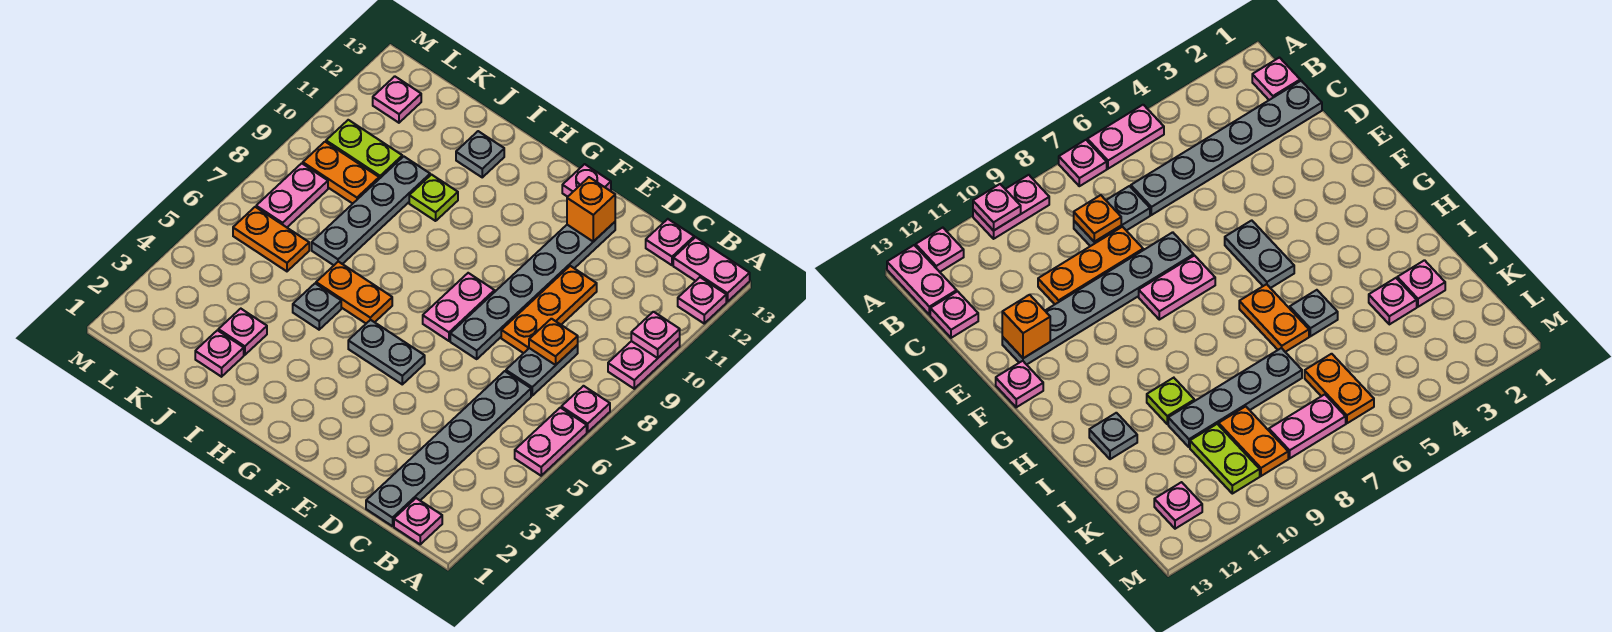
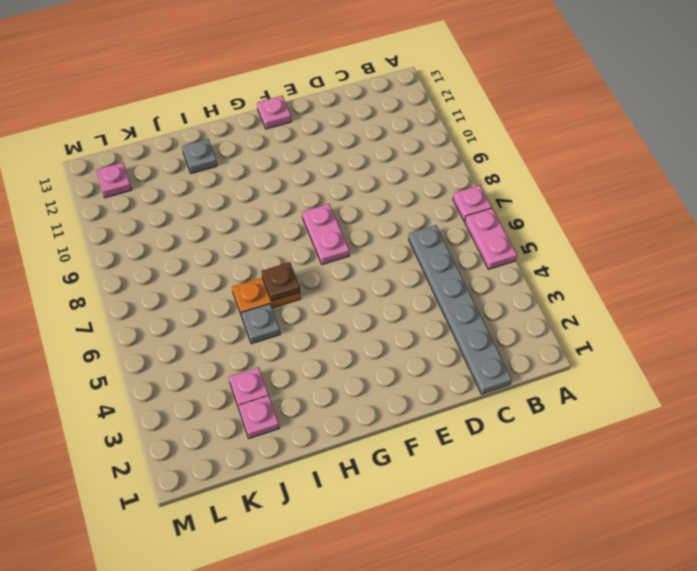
brown 1x1 plate [261,262,300,302] -> none
none -> pink 1x2 plate [608,338,680,389]
none -> pink 1x1 plate [678,277,726,323]
none -> pink 1x2 plate [673,237,750,302]

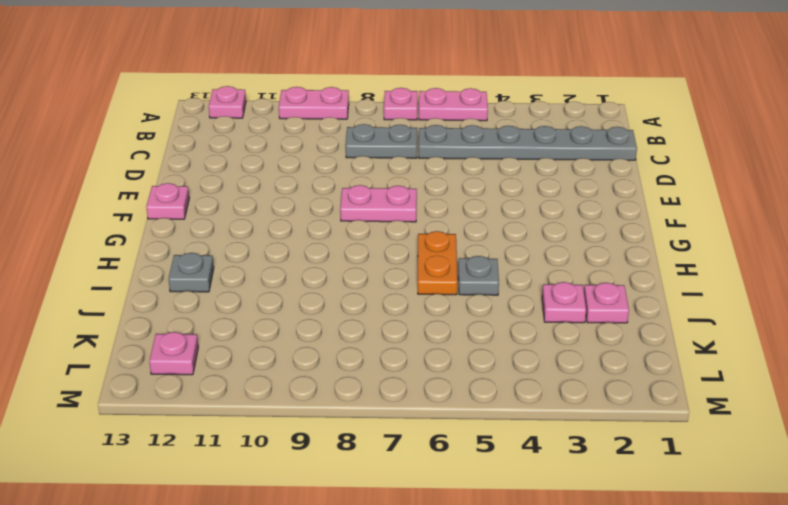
none -> pink 1x2 plate [673,237,750,302]
none -> pink 1x1 plate [394,498,442,544]
none -> pink 1x1 plate [646,219,694,265]

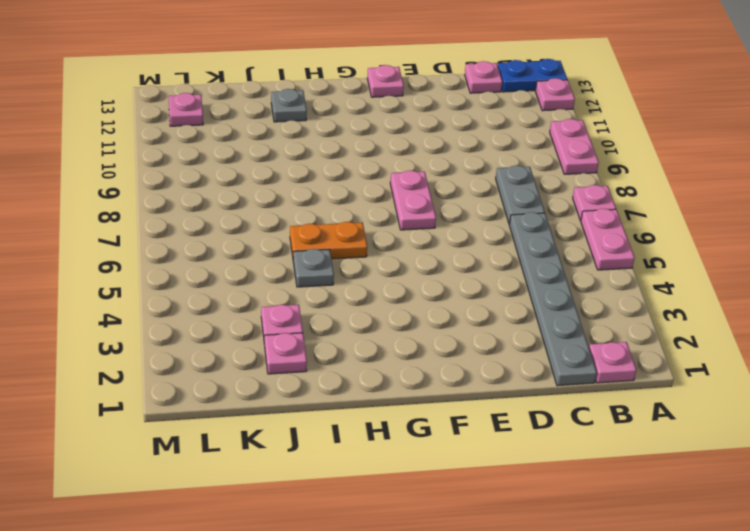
blue 1x2 plate [498,59,567,92] -> pink 1x2 plate [673,237,750,302]
none -> orange 1x3 plate [501,266,597,353]
none -> grey 1x6 plate [450,222,615,359]
none -> grey 1x2 plate [348,320,425,384]

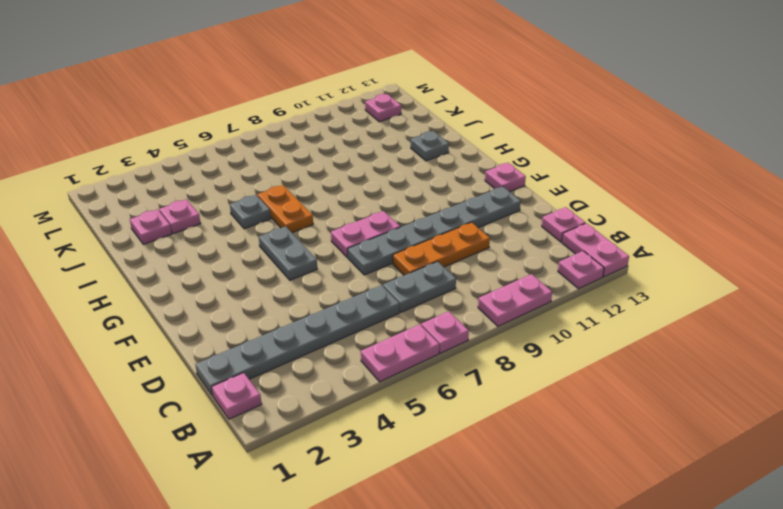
none -> lime 1x1 plate [409,175,458,221]
none -> grey 1x4 plate [312,156,430,265]
none -> orange 1x2 plate [233,207,309,271]

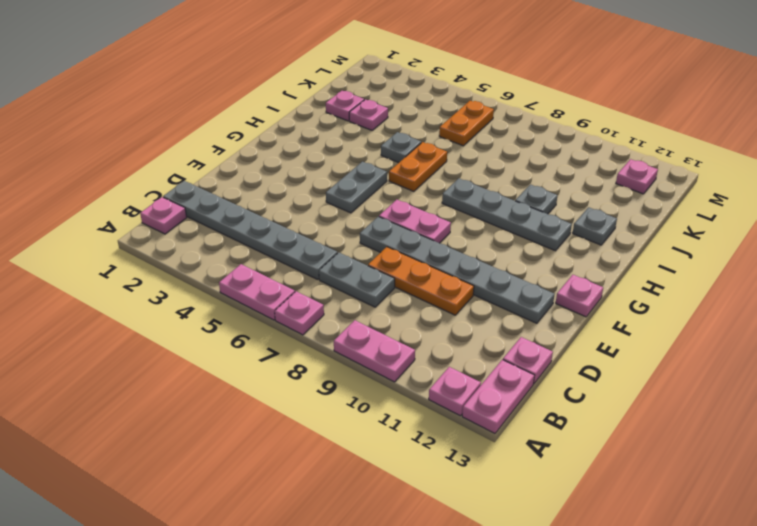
grey 1x4 plate [442,178,572,251] -> grey 1x4 plate moved to [312,156,430,265]
grey 1x1 plate [515,185,557,214] -> lime 1x1 plate [409,175,458,221]
none -> orange 1x2 plate [303,142,379,204]
none -> lime 1x2 plate [326,120,402,179]
none -> pink 1x2 plate [256,163,328,227]

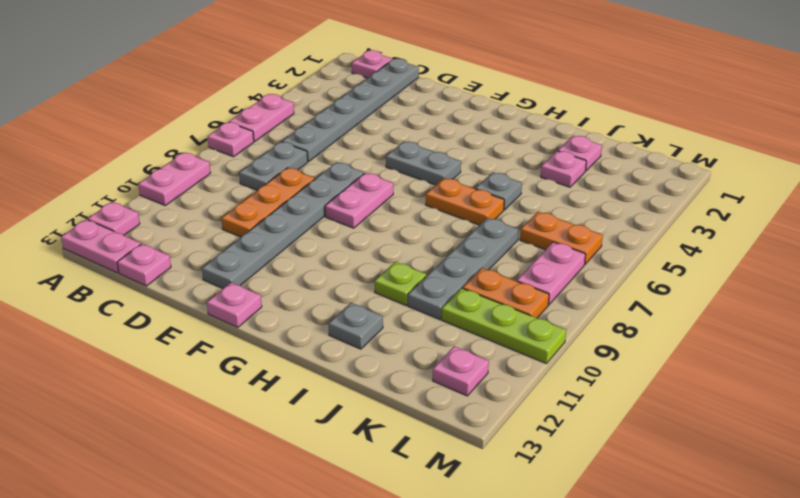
lime 1x3 plate [441,288,566,364] -> lime 1x2 plate [326,120,402,179]
none -> pink 1x1 plate [631,312,680,358]
none -> orange 1x1 plate [529,319,578,365]
none -> orange 1x1 brick [567,177,615,242]

